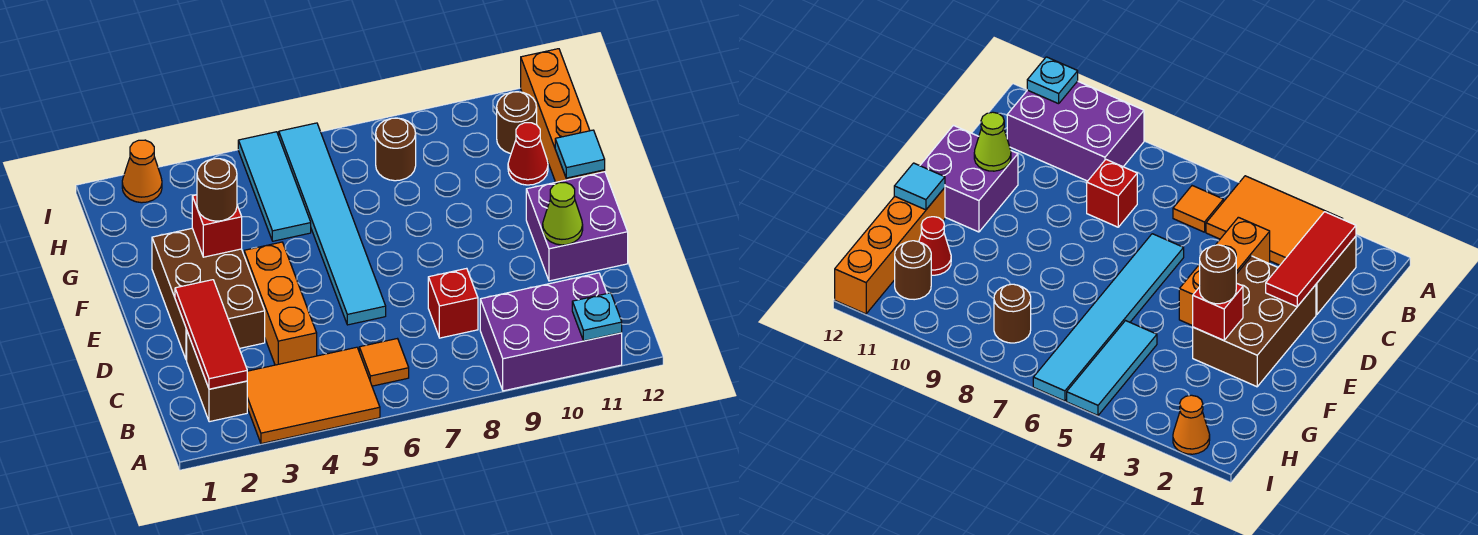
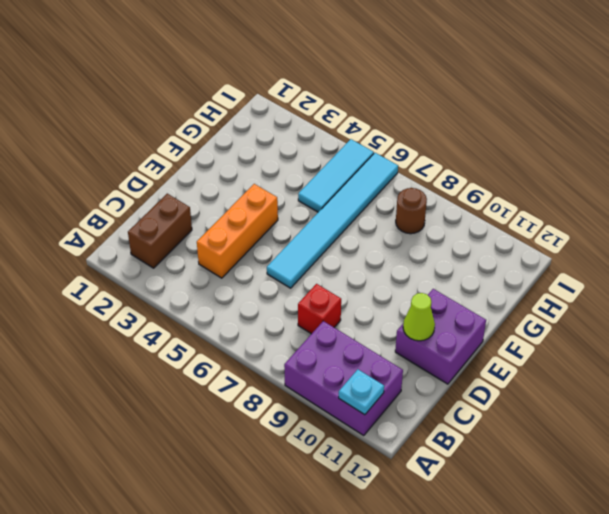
none -> orange 2x3 tile [247,347,380,444]
none -> orange 1x1 tile [359,339,409,386]
none -> brown 2x3 brick [152,228,265,360]

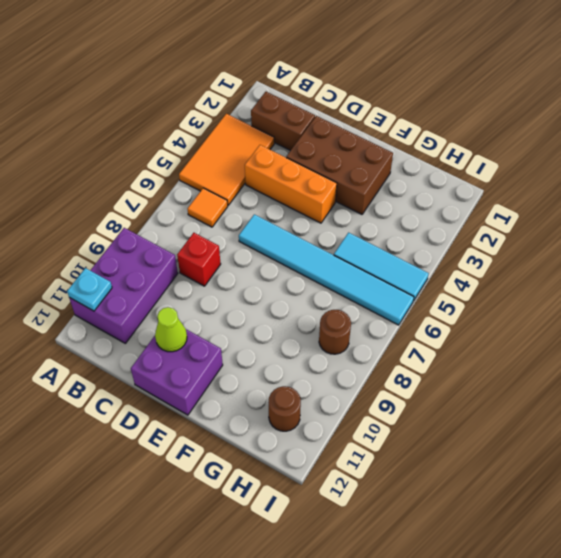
none -> orange 1x4 brick [521,49,605,182]
none -> red 1x1 cone [508,123,548,185]
none -> orange 1x1 cone [122,140,162,203]

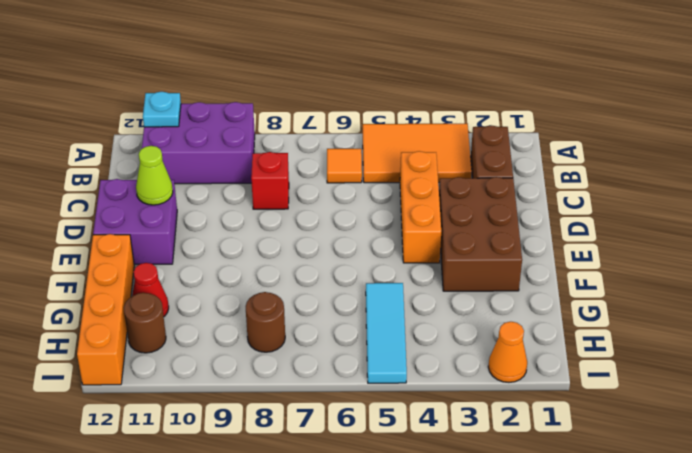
none -> cyan 1x6 tile [279,123,386,325]
none -> red 1x3 tile [175,280,247,389]
none -> red 1x1 brick [192,195,242,257]

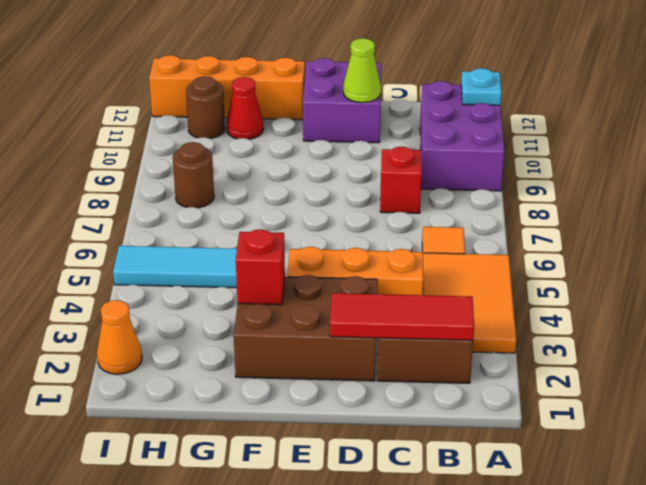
none -> cyan 1x6 tile [279,123,386,325]
none -> cyan 1x1 tile [555,130,605,178]
none -> brown 1x1 round brick [197,159,237,221]

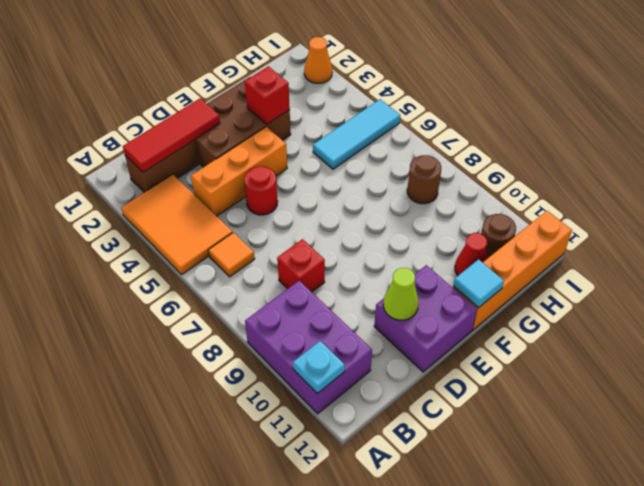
red 1x1 round brick [244,166,278,215] -> none
none -> cyan 1x6 tile [279,123,386,325]
none -> brown 1x1 round brick [197,159,237,221]

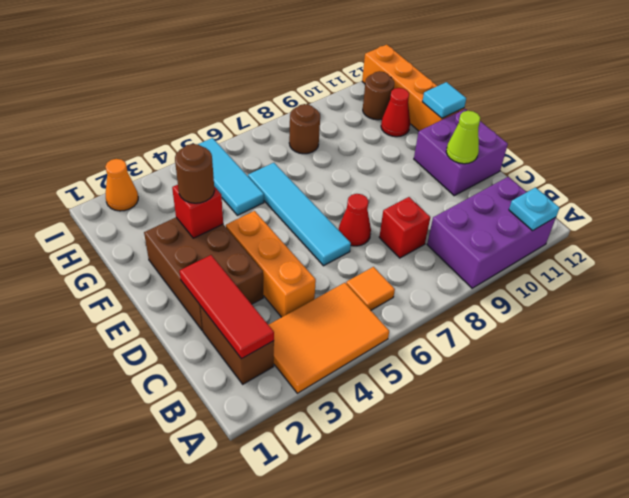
cyan 1x4 tile [248,163,351,266] -> cyan 1x6 tile [279,123,386,325]
red 1x1 cone [339,194,371,246] -> none

